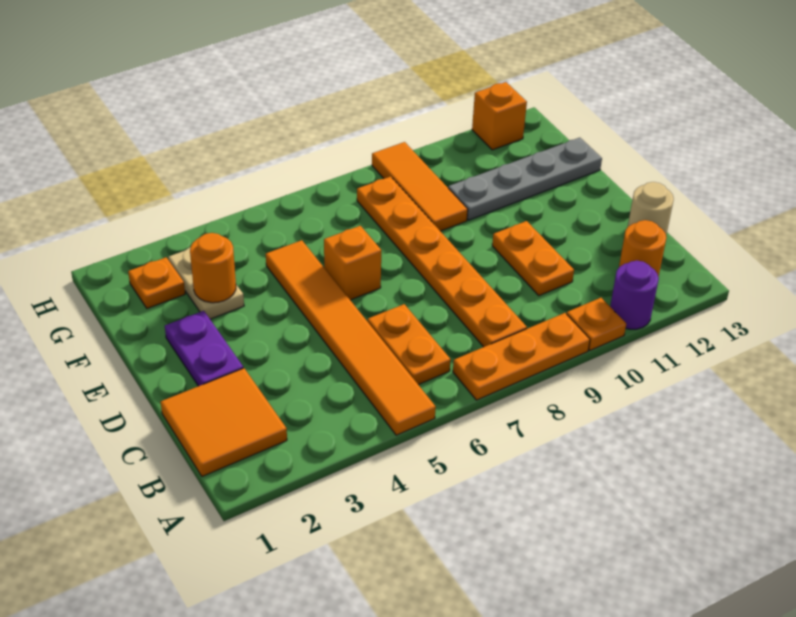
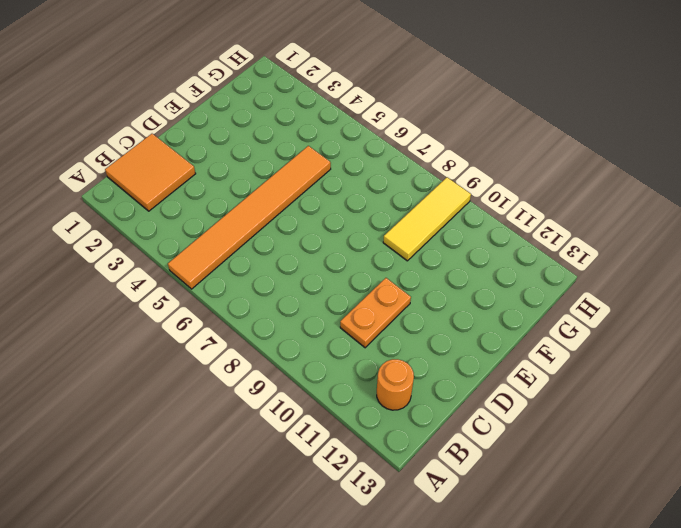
yellow 1x3 tile [383,177,471,261] -> orange 1x3 tile [372,142,468,231]
none -> orange 1x3 plate [453,313,590,400]
none -> orange 1x1 plate [567,298,626,350]
none -> purple 1x1 round brick [610,261,659,329]

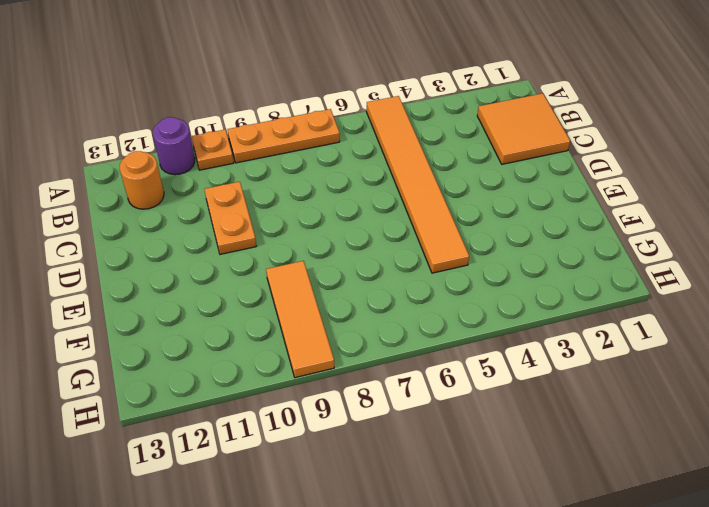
none -> orange 1x2 plate [368,304,451,385]
none -> orange 1x6 plate [357,177,527,347]
none -> tan 1x1 round brick [628,182,674,235]

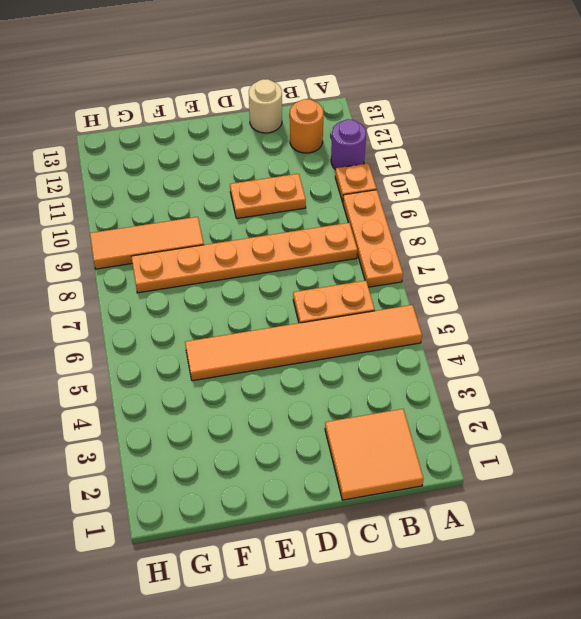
none -> purple 1x2 plate [165,311,243,386]
none -> orange 1x1 brick [324,226,381,300]
none -> tan 1x2 plate [168,248,244,319]

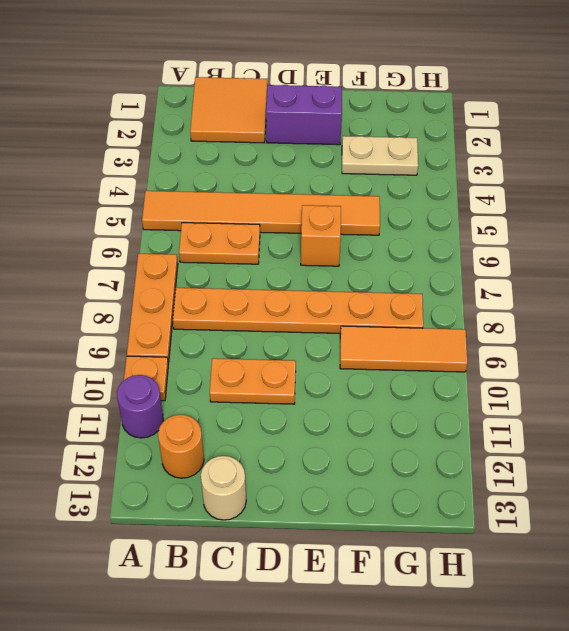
purple 1x2 brick [266,85,342,145] -> purple 1x2 plate [165,311,243,386]
none -> grey 1x4 plate [448,138,602,220]
none -> orange 1x1 plate [128,257,185,308]
none -> orange 1x1 brick [472,82,527,150]

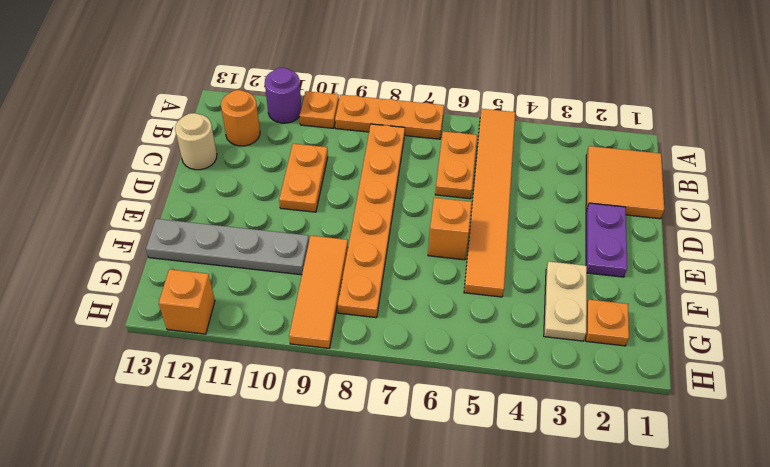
none -> orange 1x1 round brick [190,233,236,303]

